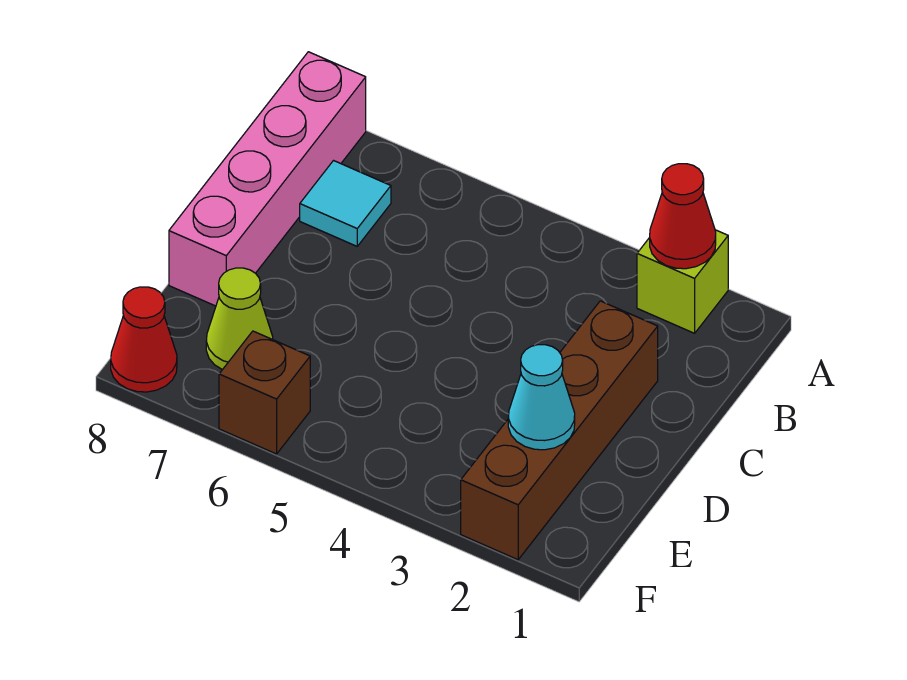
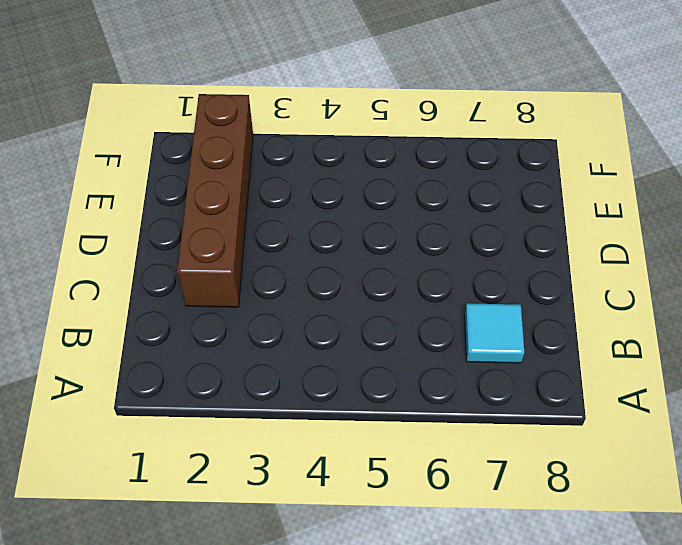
none -> lime 1x1 brick [637,230,728,333]
none -> pink 1x4 brick [169,52,366,306]

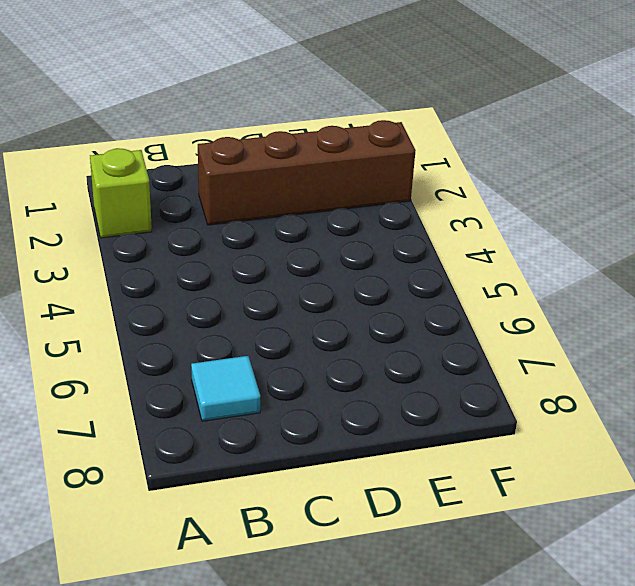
none -> pink 1x4 brick [169,52,366,306]
none -> lime 1x1 cone [206,268,273,370]

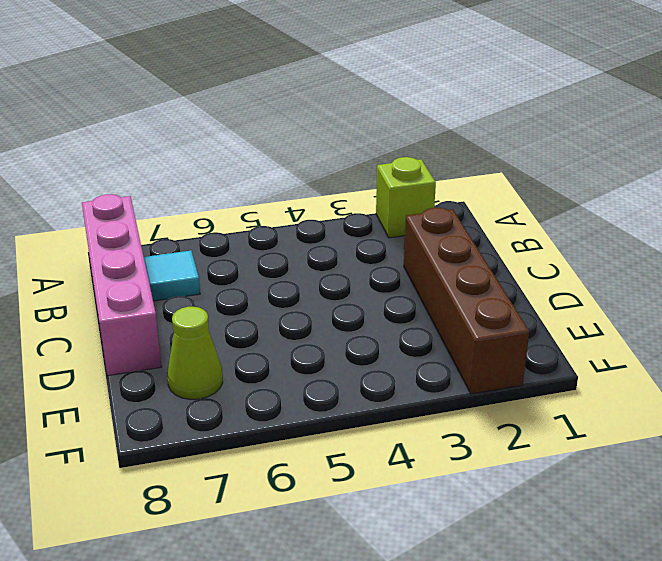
none -> brown 1x1 brick [219,331,310,454]
none -> red 1x1 cone [111,287,177,392]

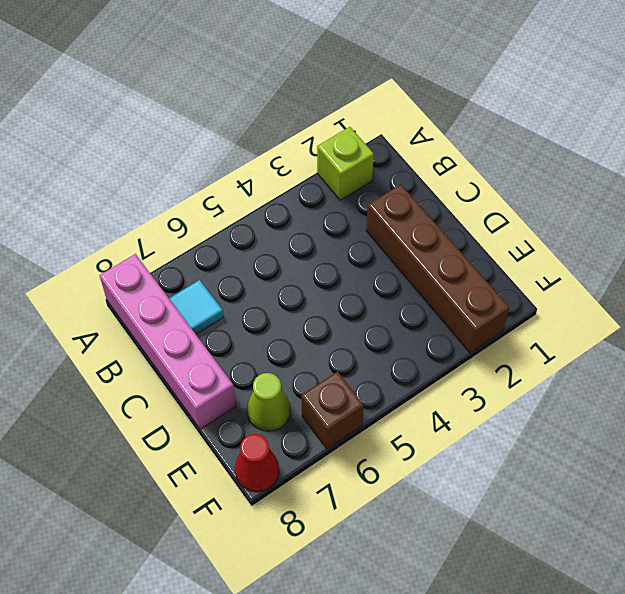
none -> red 1x1 cone [650,164,716,269]
none -> cyan 1x1 cone [508,345,575,450]

